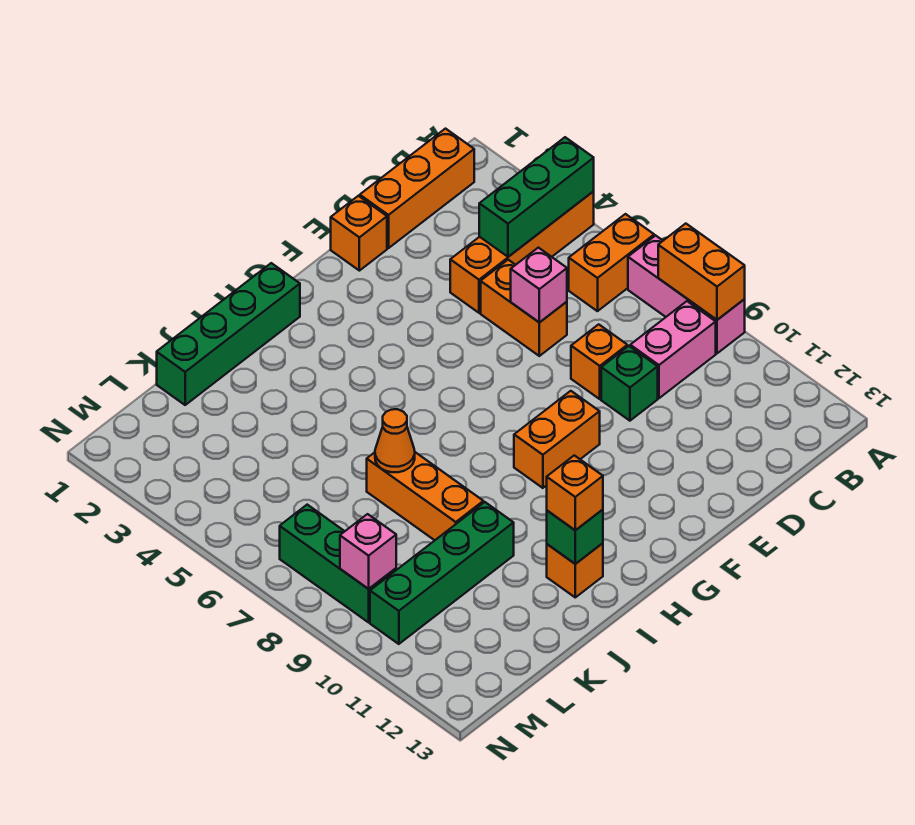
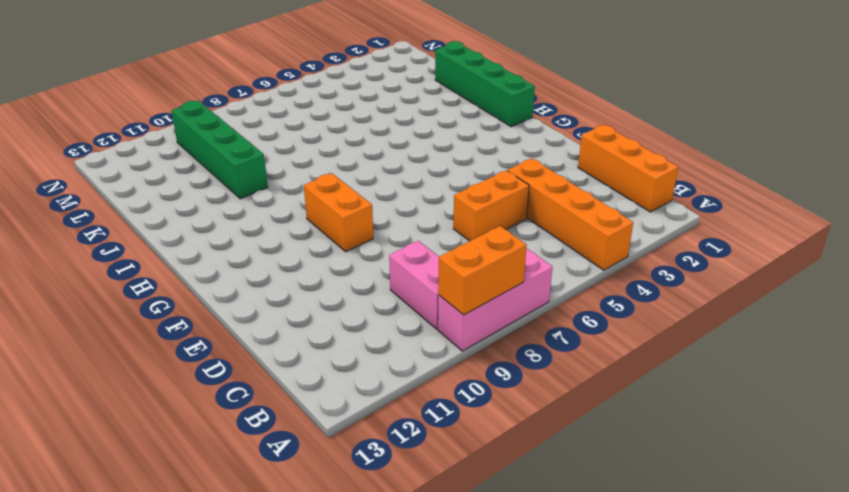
none -> orange 1x2 brick [569,214,654,311]
none -> orange 1x1 brick [571,324,627,399]
none -> green 1x1 brick [601,346,658,421]

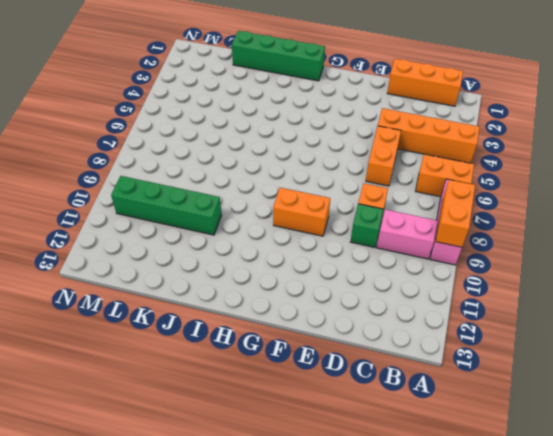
none -> orange 1x1 brick [331,196,387,271]
none -> orange 1x1 brick [547,543,603,597]
none -> orange 1x3 brick [367,452,483,540]

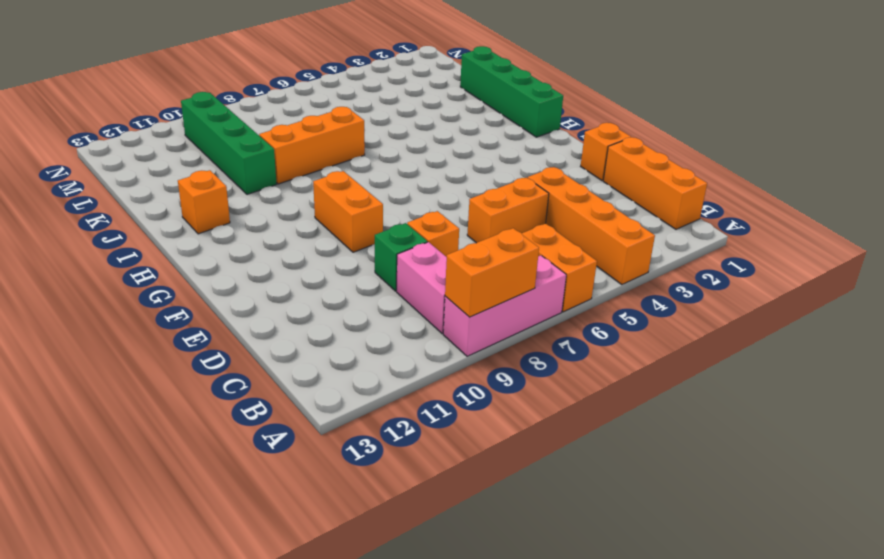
none -> green 1x3 brick [280,505,396,622]
none -> green 1x3 brick [479,137,594,257]
none -> pink 1x1 brick [511,248,567,323]

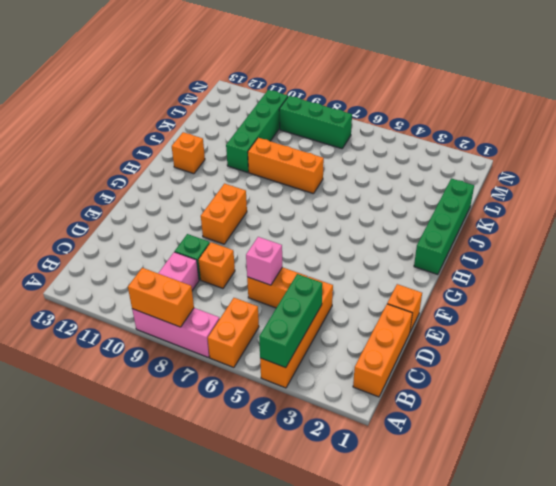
none -> green 1x1 brick [547,509,603,564]
none -> orange 1x1 cone [375,409,415,472]
none -> pink 1x1 brick [340,514,396,589]

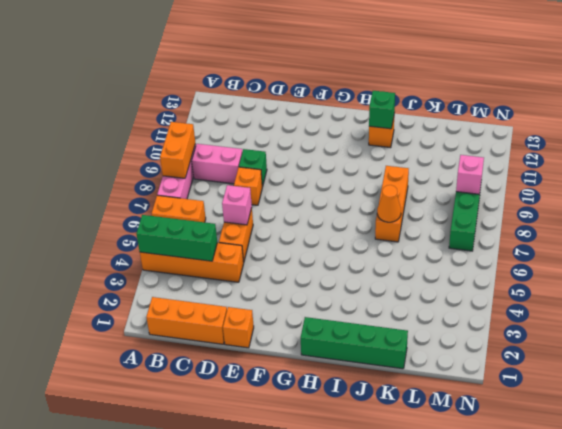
none -> orange 1x2 brick [514,391,600,488]
none -> green 1x4 brick [370,502,514,644]
none -> orange 1x1 brick [547,455,603,530]

